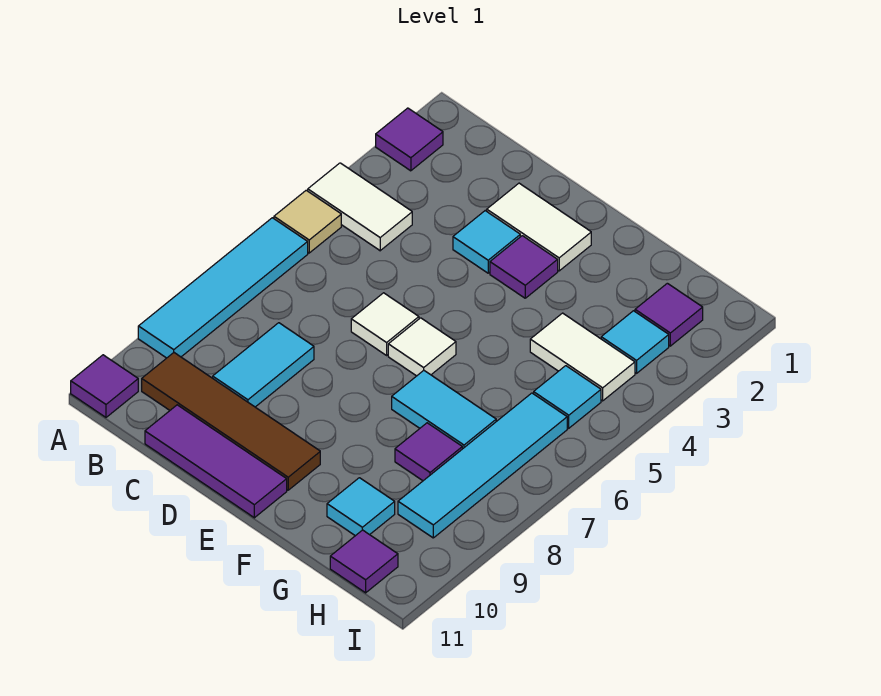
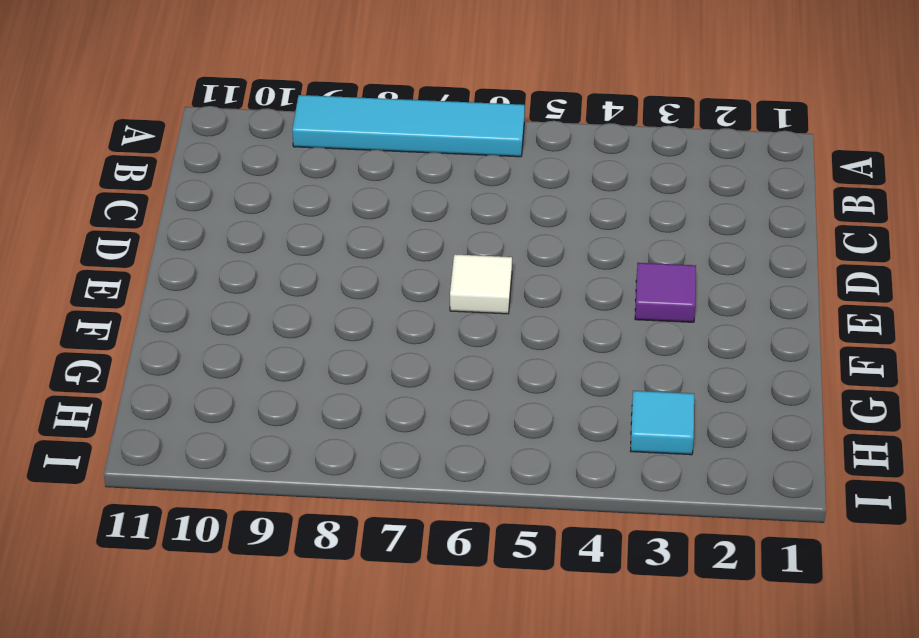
none -> purple 1x1 tile [376,108,443,171]
none -> white 1x2 tile [308,163,412,251]
none -> tan 1x1 tile [274,190,341,253]

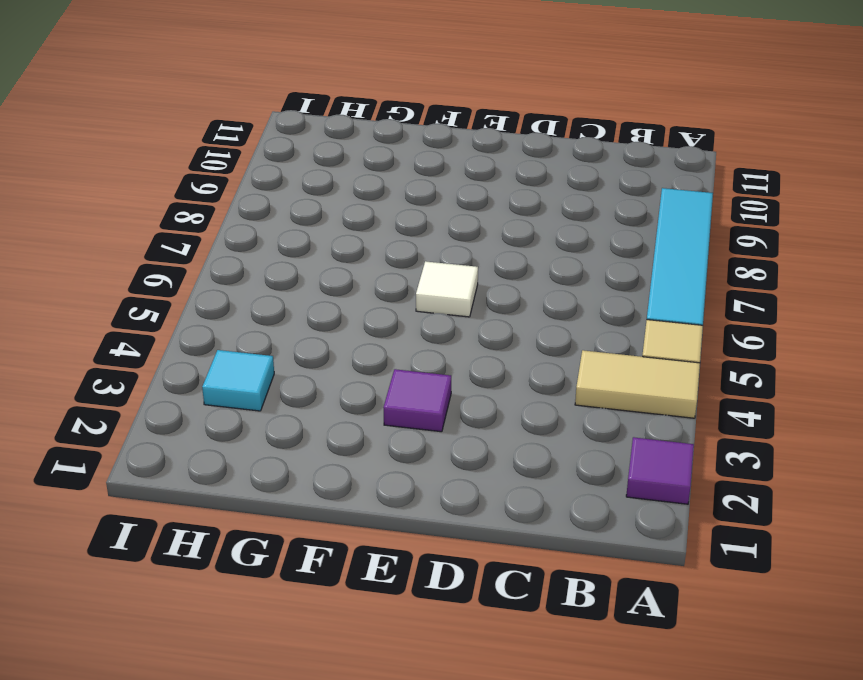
tan 1x2 tile [575,350,700,418] -> white 1x2 tile [308,163,412,251]
none -> purple 1x1 tile [71,355,138,417]
none -> brown 1x4 tile [142,353,320,490]
none -> cyan 1x2 tile [213,323,314,407]

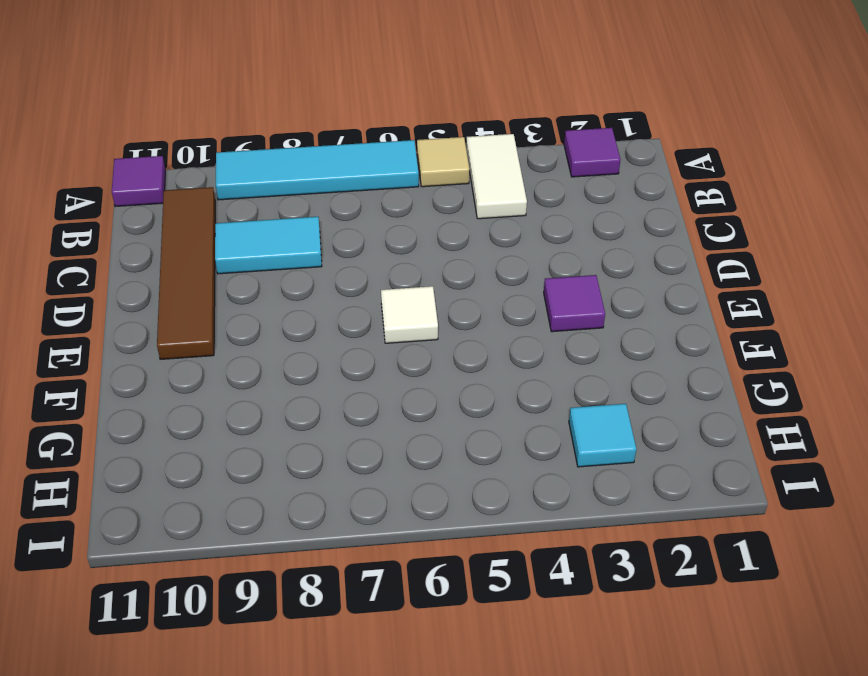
none -> purple 1x3 tile [145,405,287,518]
none -> white 1x2 tile [487,183,591,271]
none -> cyan 1x1 tile [453,211,520,273]

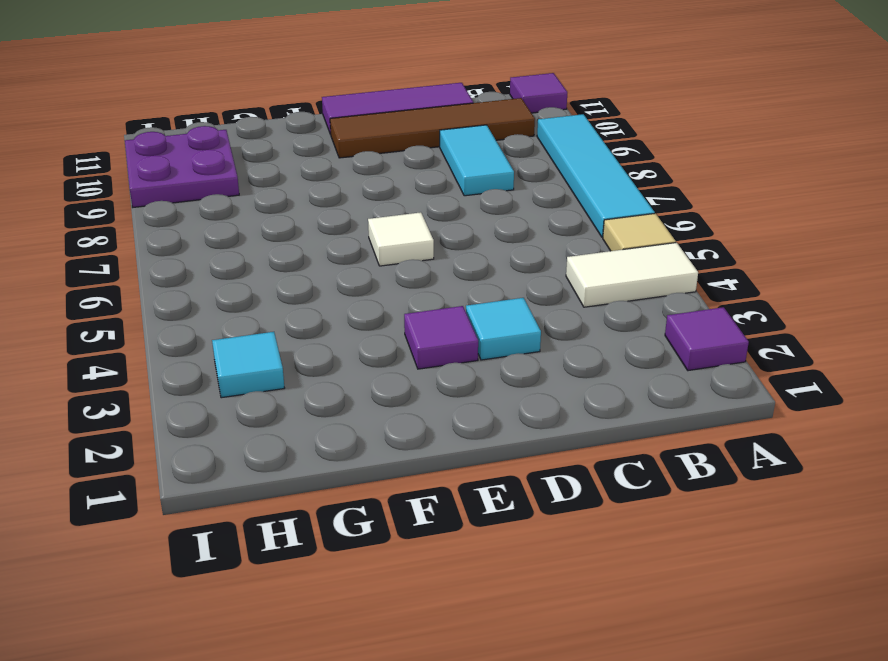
purple 2x2 plate [125,126,239,207] -> cyan 1x4 tile [398,393,567,538]
none -> white 1x2 tile [487,183,591,271]
none -> white 1x1 tile [351,293,419,355]
none -> cyan 1x2 tile [392,371,496,449]

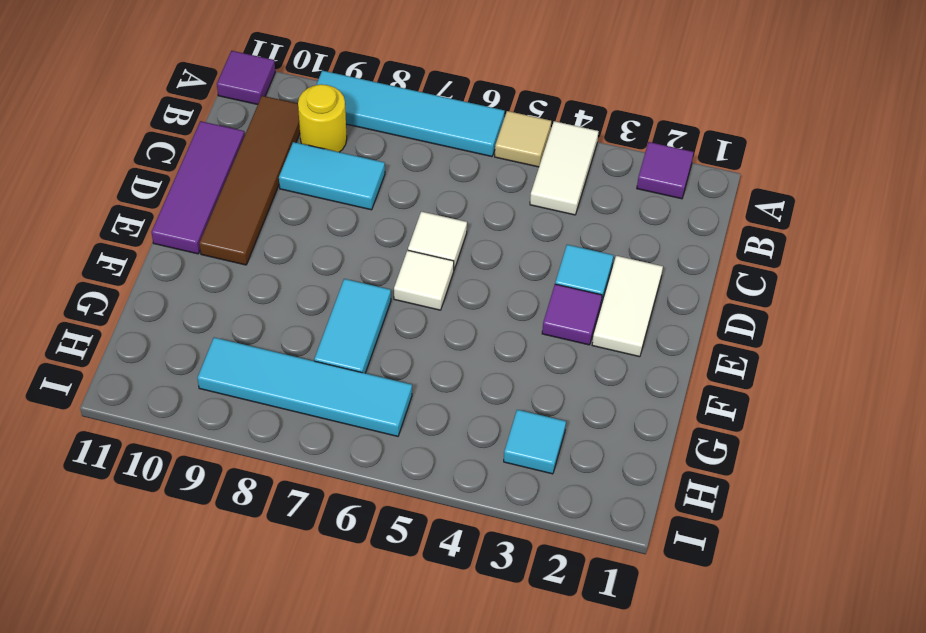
yellow 1x1 round brick [298,84,347,152] -> none
none -> white 1x2 tile [530,313,635,401]
none -> purple 1x1 tile [395,423,462,481]
none -> cyan 1x1 tile [327,478,395,536]

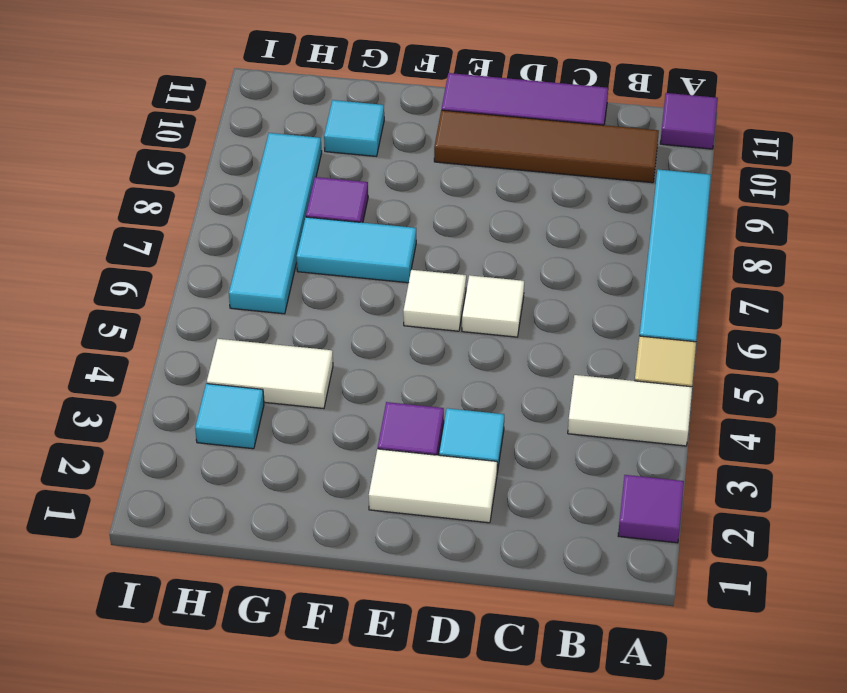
none -> cyan 1x2 tile [213,323,314,407]
none -> purple 1x1 tile [635,283,703,346]
none -> cyan 1x1 tile [534,366,601,428]

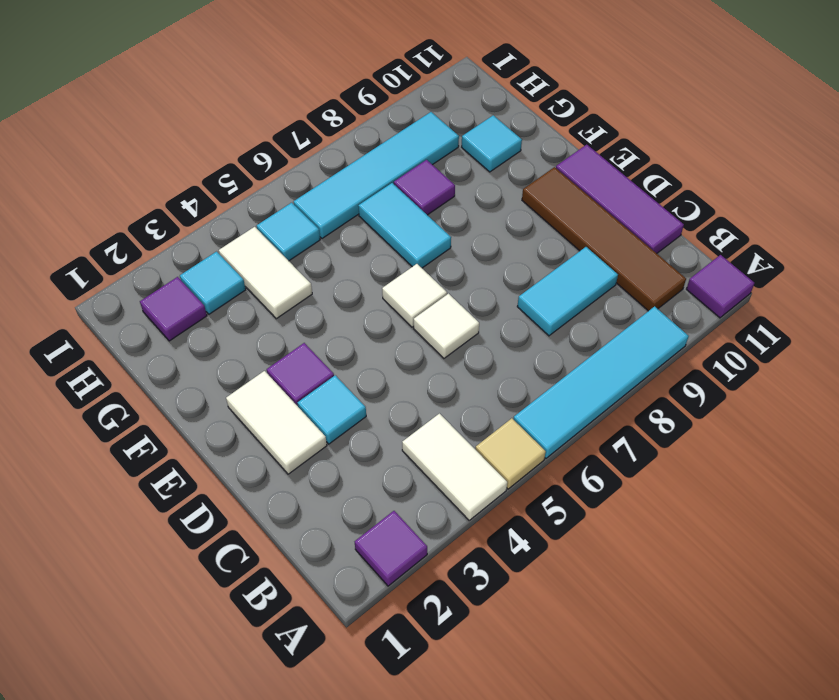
none -> purple 1x1 tile [330,530,398,593]

